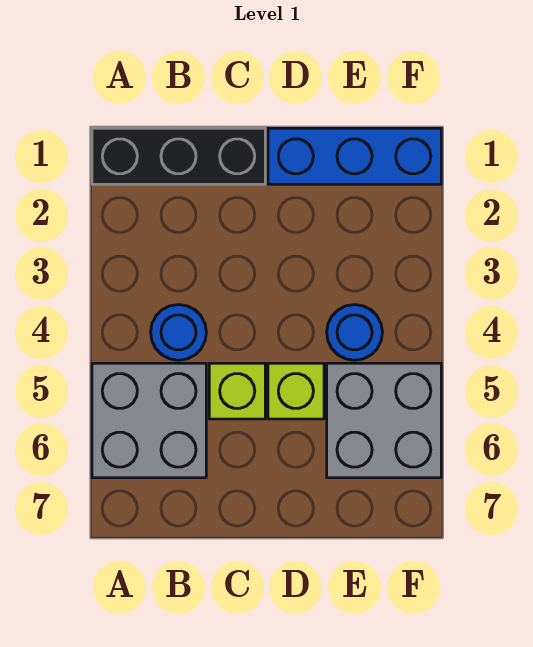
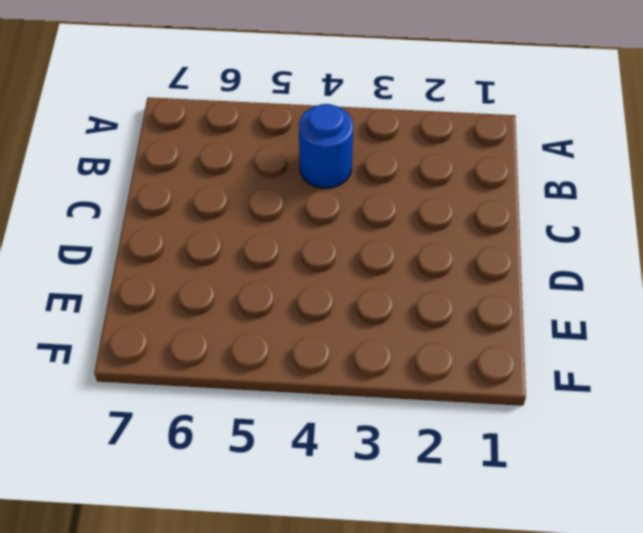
none -> black 1x3 brick [92,128,265,184]
none -> grey 2x2 brick [92,363,206,478]

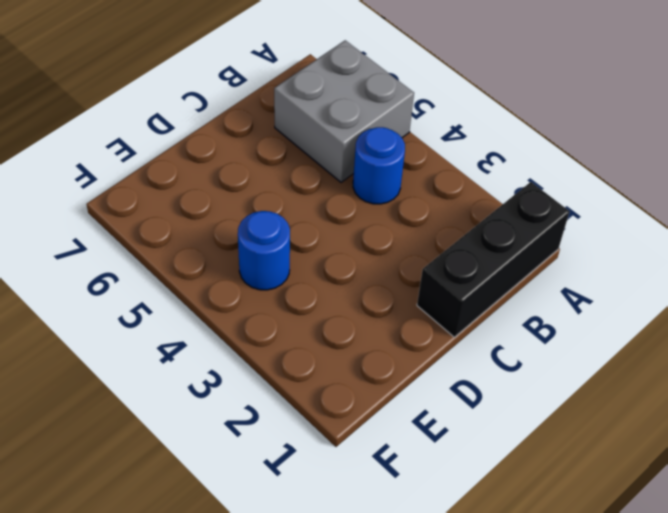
none -> lime 1x1 brick [209,363,265,419]
none -> blue 1x3 brick [268,128,441,184]

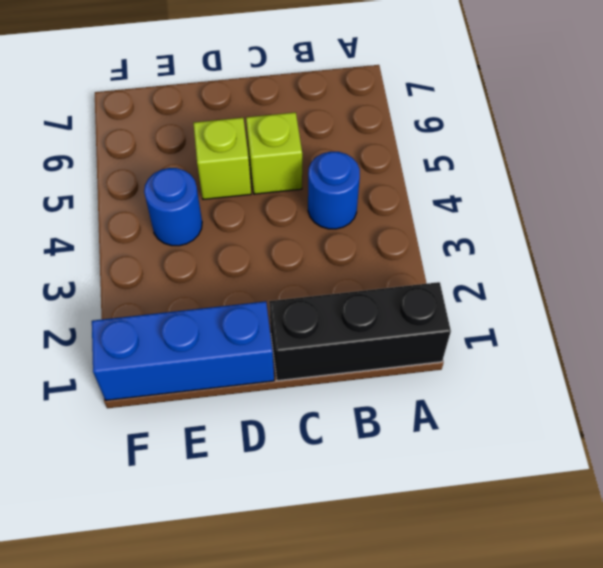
none -> grey 2x2 brick [92,363,206,478]
none -> grey 2x2 brick [327,363,441,478]

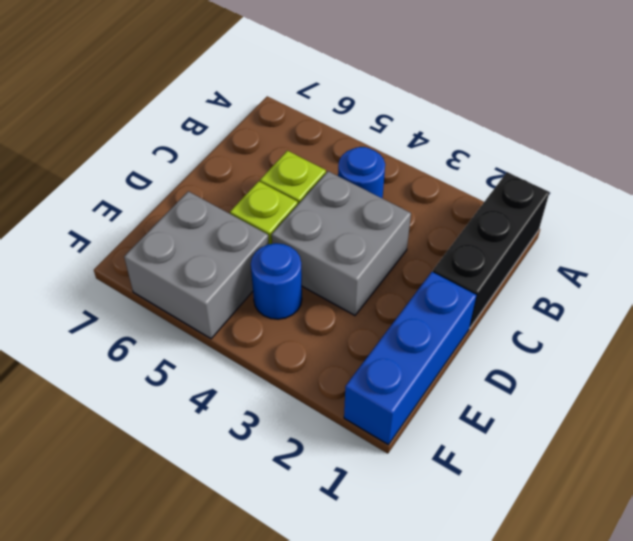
grey 2x2 brick [272,171,411,315] -> grey 2x2 brick moved to [92,363,206,478]

